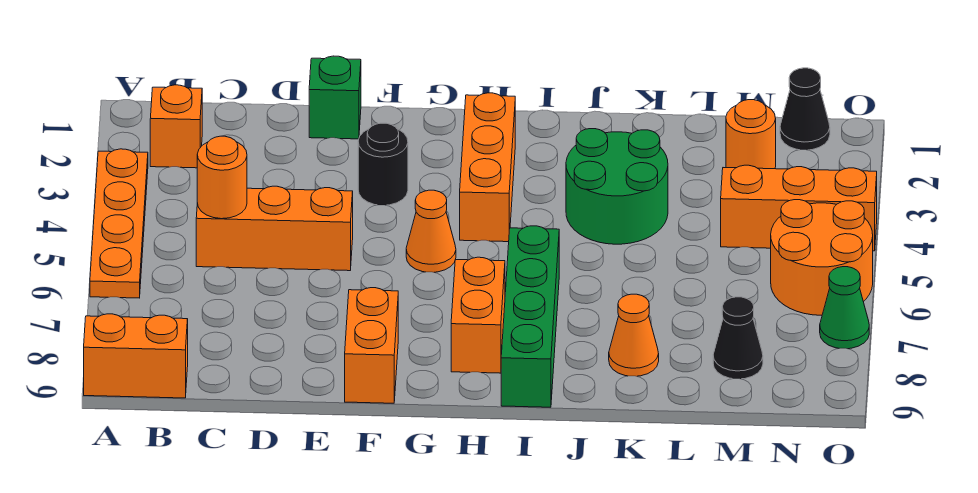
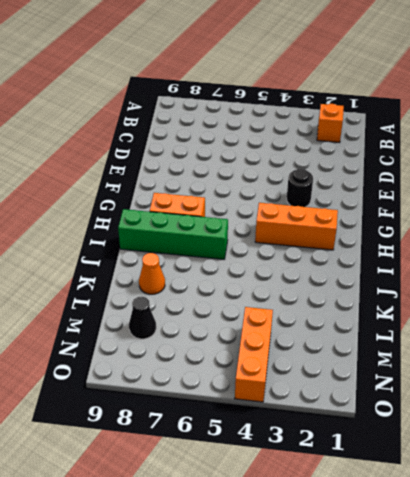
none -> orange 1x4 plate [90,149,148,298]
none -> orange 1x2 brick [84,314,188,398]
none -> orange 1x3 brick [196,186,353,271]

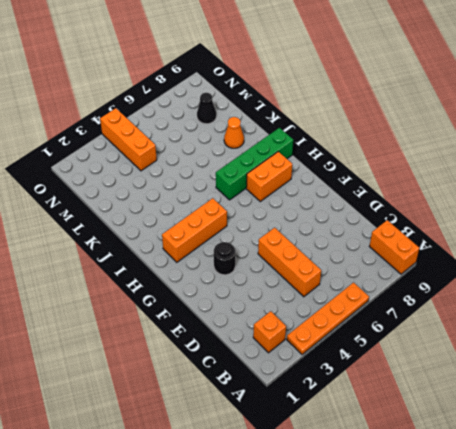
none -> green 1x1 brick [309,56,361,139]
none -> orange 1x2 brick [345,288,398,403]
none -> orange 1x1 cone [406,190,456,272]

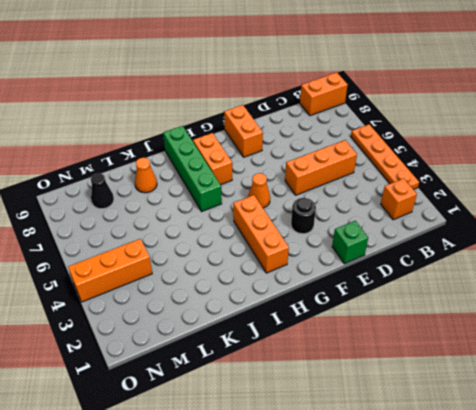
none -> green 2x2 round brick [566,129,668,244]
none -> orange 1x1 round brick [726,100,776,169]
none -> black 1x1 cone [780,68,830,150]

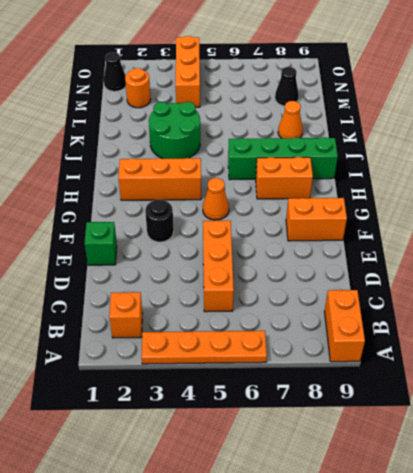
none -> orange 2x2 round brick [771,200,873,315]
none -> green 1x1 cone [820,267,869,349]
none -> orange 1x1 round brick [197,136,247,219]

